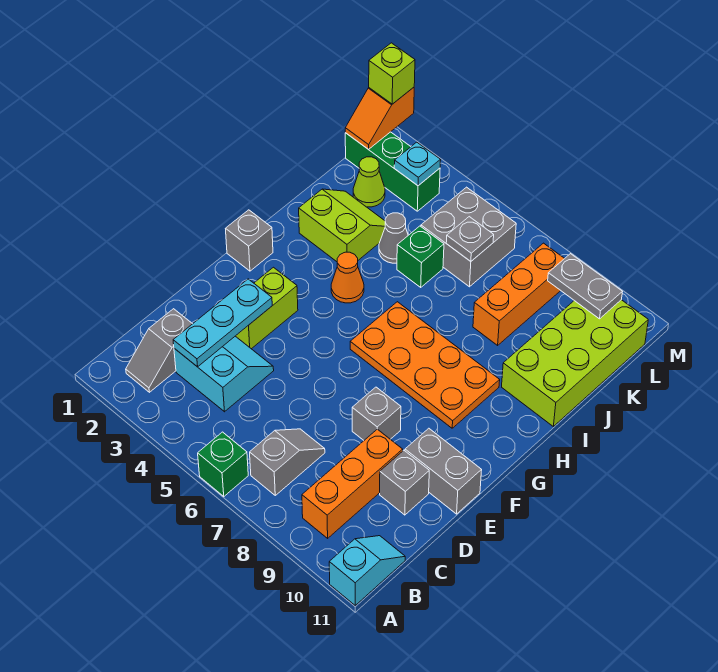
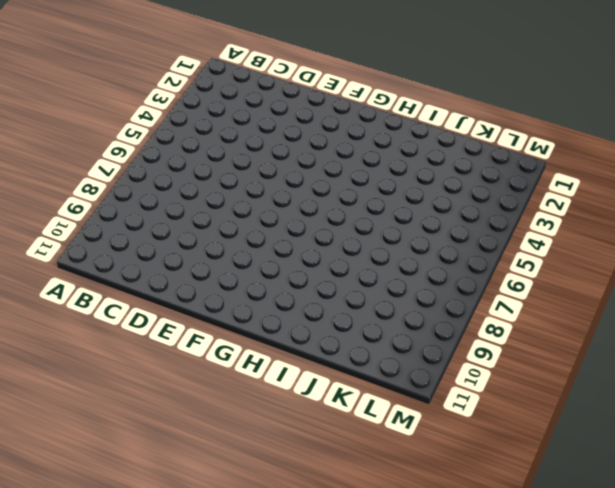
none -> green 1x1 brick [198,432,248,496]
none -> cyan 1x2 slope [329,536,405,605]
none -> grey 1x2 slope [126,309,192,392]

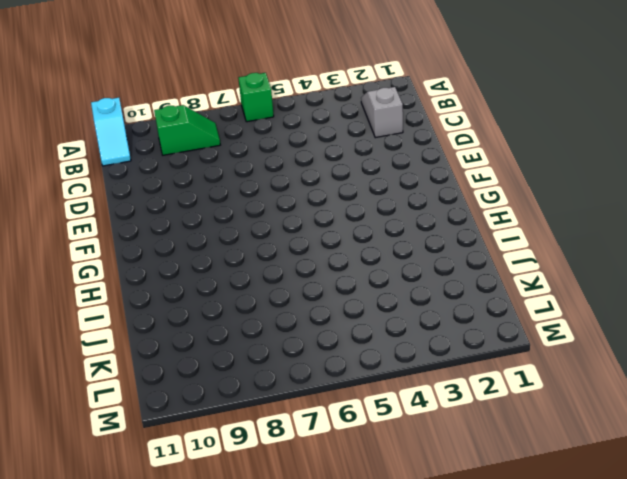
green 1x2 slope [154,105,220,155] -> orange 1x3 brick [302,429,403,538]
none -> grey 1x2 slope [250,429,325,495]
none -> cyan 2x2 slope [174,336,274,412]
none -> grey 1x1 brick [380,450,429,515]

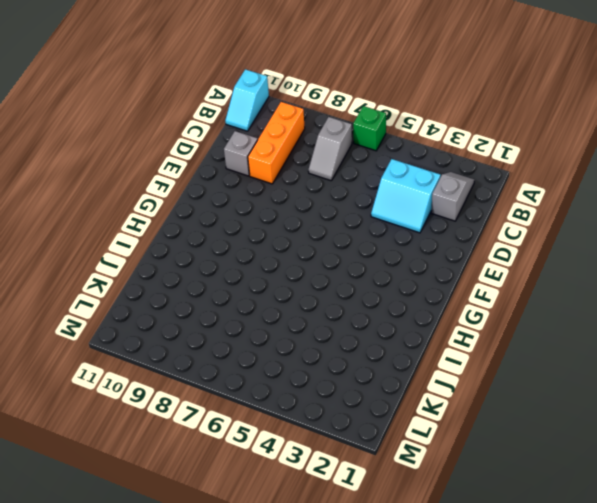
none -> lime 1x2 brick [236,267,298,349]
none -> grey 1x1 brick [352,387,401,440]
none -> grey 1x2 brick [405,428,482,514]

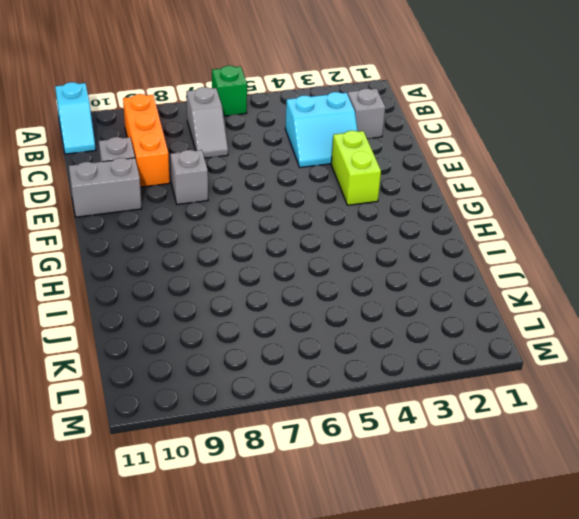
none -> grey 1x1 brick [226,210,273,271]
none -> orange 2x4 plate [350,302,500,428]
none -> orange 1x1 cone [331,252,364,303]

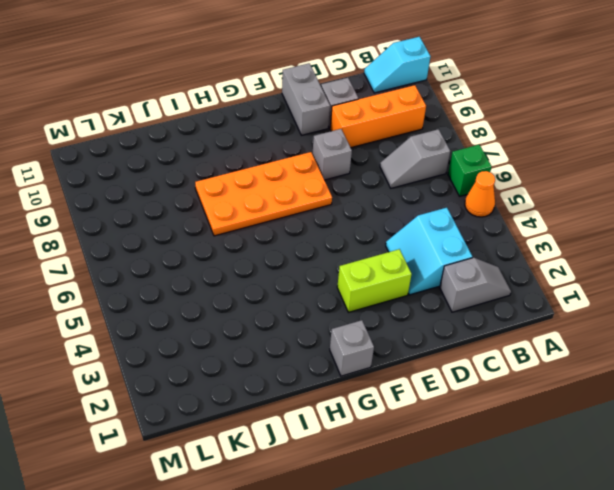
orange 1x1 cone [465,171,495,217] -> orange 1x1 cone moved to [331,252,364,303]
orange 2x4 plate [195,152,332,236] -> orange 2x4 plate turned to [350,302,500,428]
none -> lime 2x2 slope [299,189,385,262]
none -> lime 2x4 brick [502,300,648,426]
none -> grey 1x1 cone [379,213,408,263]

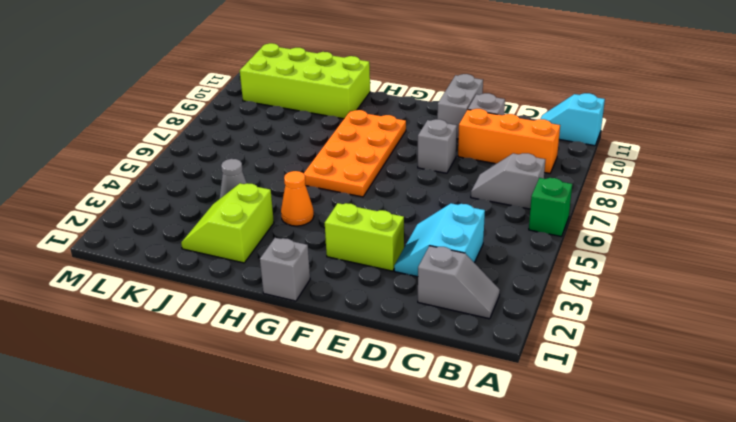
none -> green 1x1 brick [397,226,444,287]
none -> orange 1x3 brick [473,243,565,345]
none -> lime 1x1 cone [353,157,385,207]

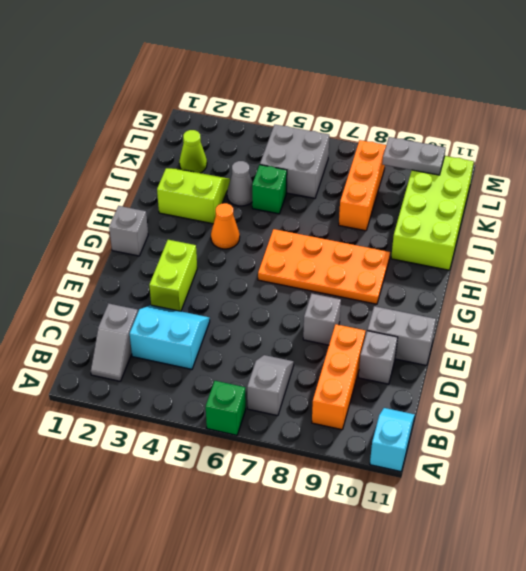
none -> green 1x3 brick [345,132,440,211]
none -> cyan 1x3 plate [173,279,272,367]
none -> grey 1x1 plate [446,217,494,261]

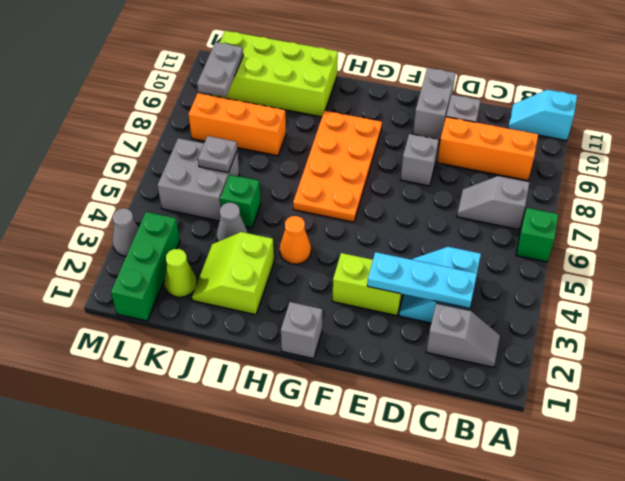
grey 1x1 cone [113,208,138,256] -> none
none -> orange 1x2 slope [345,87,414,149]
none -> cyan 1x1 plate [394,142,441,186]
none -> lime 1x1 brick [369,43,415,104]

